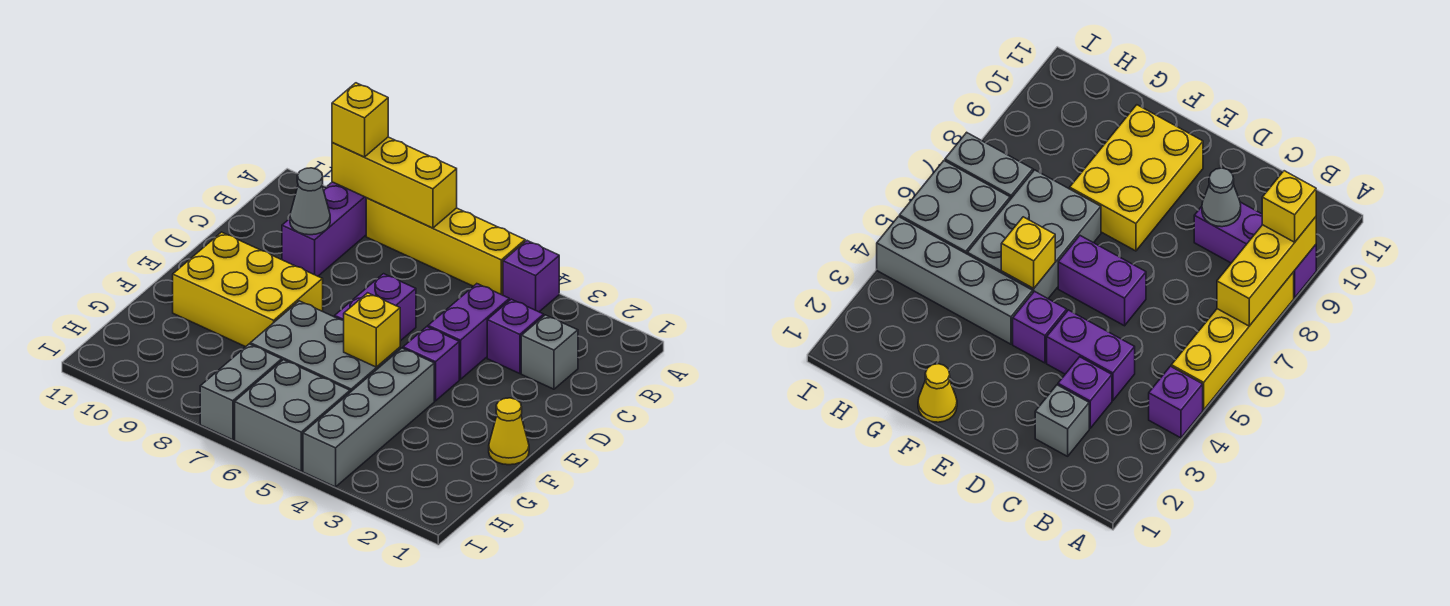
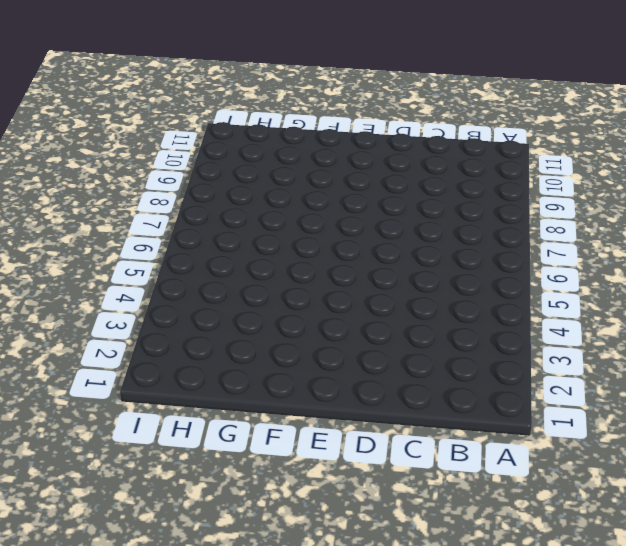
none -> purple 1x1 brick [503,241,559,312]
none -> yellow 1x4 brick [366,198,525,295]
none -> purple 1x3 brick [282,182,366,276]

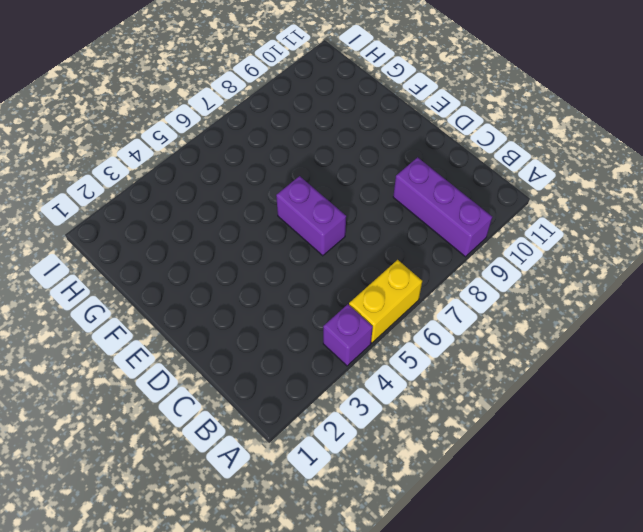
yellow 1x2 brick [349,260,422,343] -> yellow 1x4 brick [366,198,525,295]
none -> grey 1x1 brick [521,315,578,389]
none -> purple 1x1 brick [487,299,544,374]
none -> purple 1x2 brick [428,284,509,379]

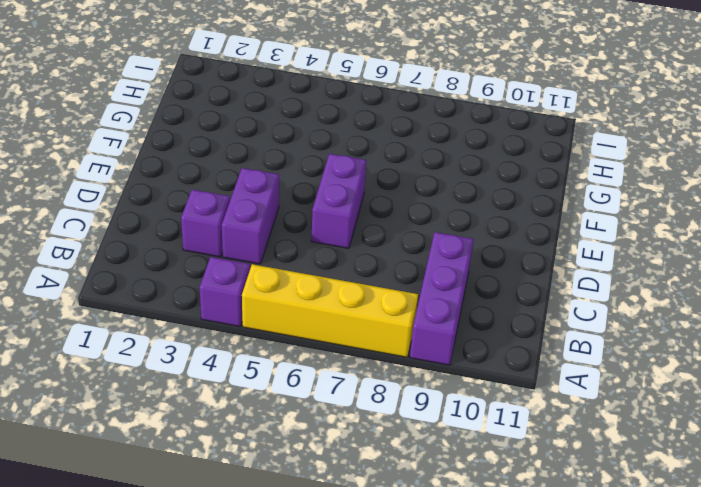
none -> grey 1x1 brick [521,315,578,389]
none -> purple 1x1 brick [403,327,459,401]
none -> yellow 2x3 brick [173,232,323,347]

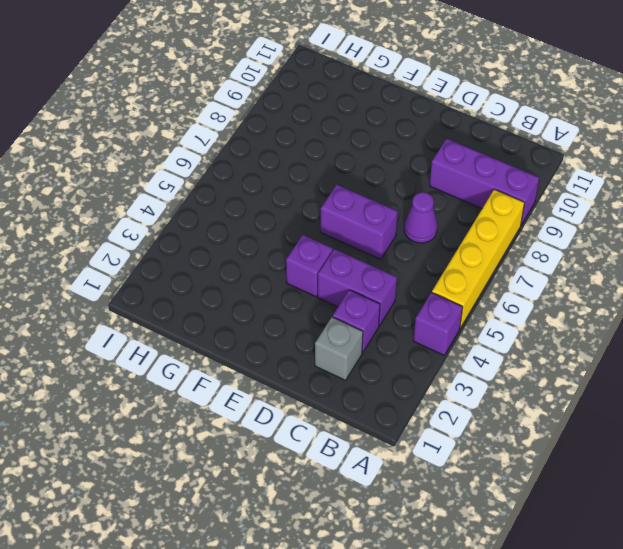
purple 1x1 cone [404,192,437,243] -> none
none -> yellow 2x3 brick [173,232,323,347]
none -> yellow 1x1 cone [489,398,529,465]
none -> grey 1x4 brick [303,348,434,487]

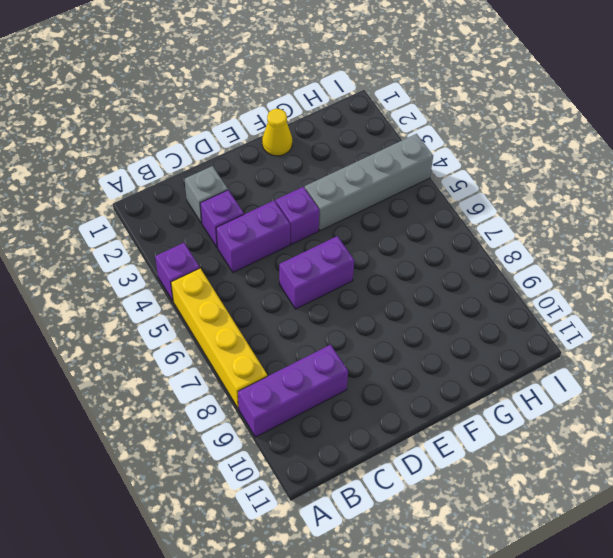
none -> yellow 2x3 brick [173,232,323,347]
none -> grey 2x3 brick [250,301,400,392]
none -> grey 2x2 brick [235,360,350,471]

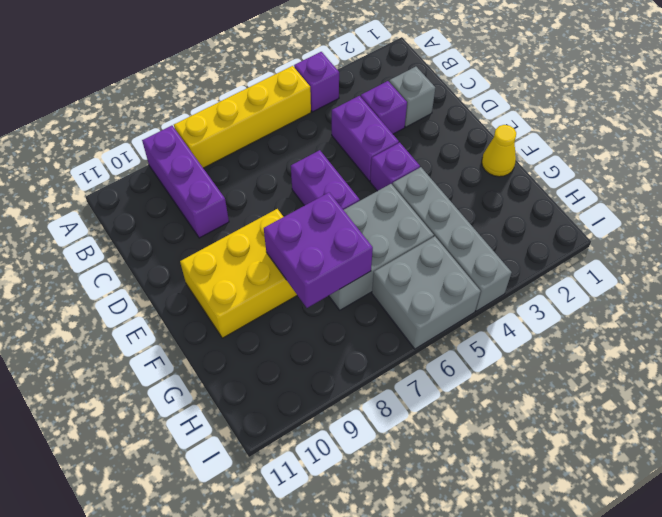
purple 2x2 brick [264,193,373,308] -> none
none -> grey 1x2 brick [200,344,282,440]
none -> yellow 1x3 brick [332,137,457,228]
none -> grey 1x1 cone [290,168,330,235]

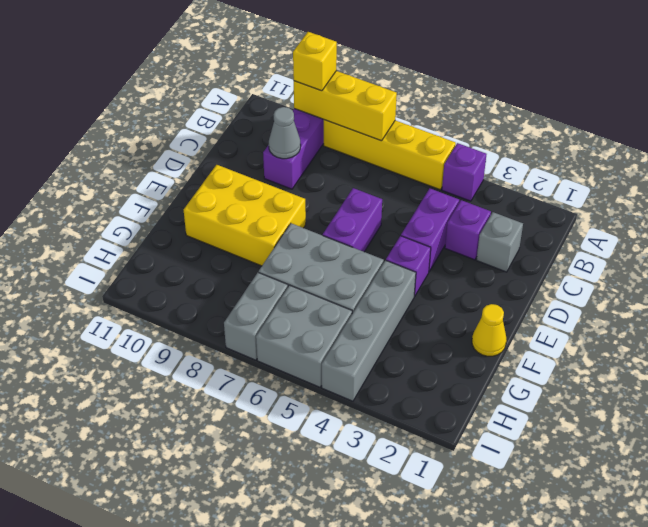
none -> yellow 1x1 brick [344,293,400,367]

